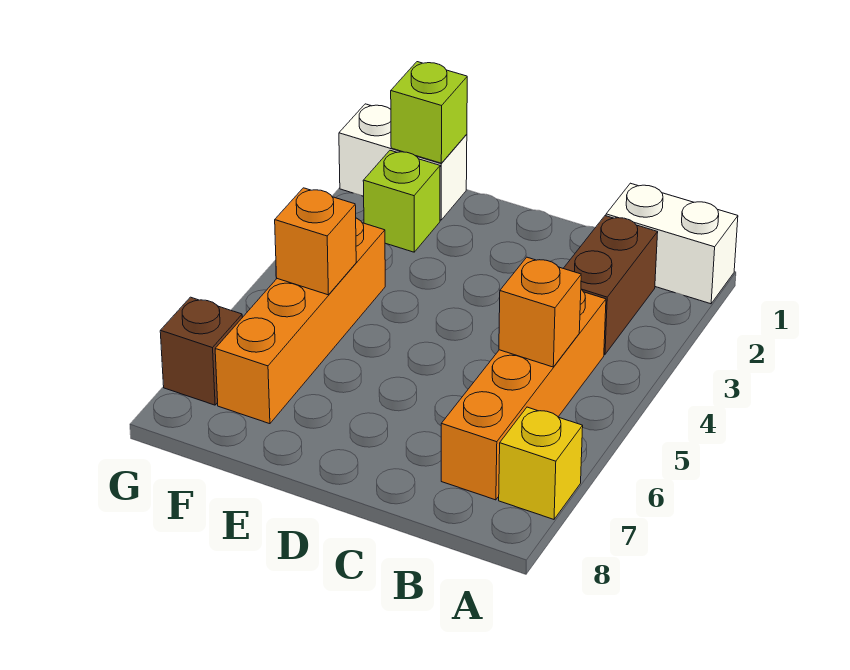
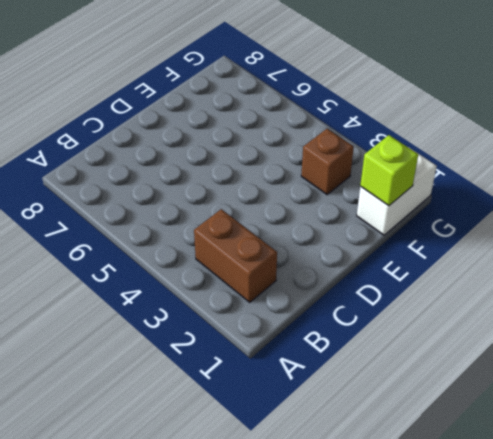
brown 1x1 brick [301,129,354,195] -> brown 1x1 brick moved to [160,297,242,405]
none -> white 1x2 brick [606,183,738,304]
none -> yellow 1x1 brick [499,407,583,519]

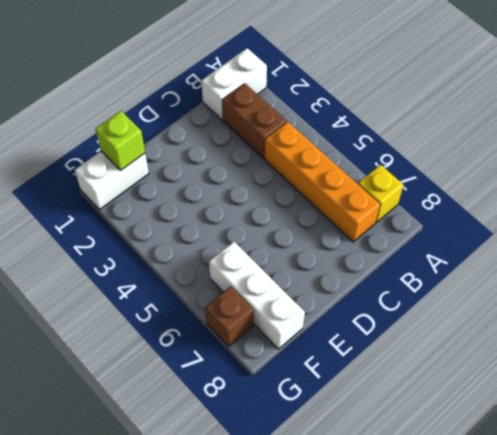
white 1x3 brick [209,242,305,349] -> orange 1x4 brick [215,218,385,424]
none -> lime 1x1 brick [363,150,440,252]
none -> orange 1x1 brick [499,257,581,367]

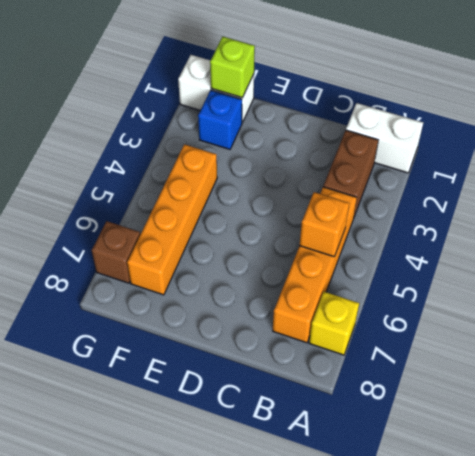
blue 1x1 brick [198,90,242,149] -> lime 1x1 brick [363,150,440,252]
none -> orange 1x1 brick [275,188,356,295]

